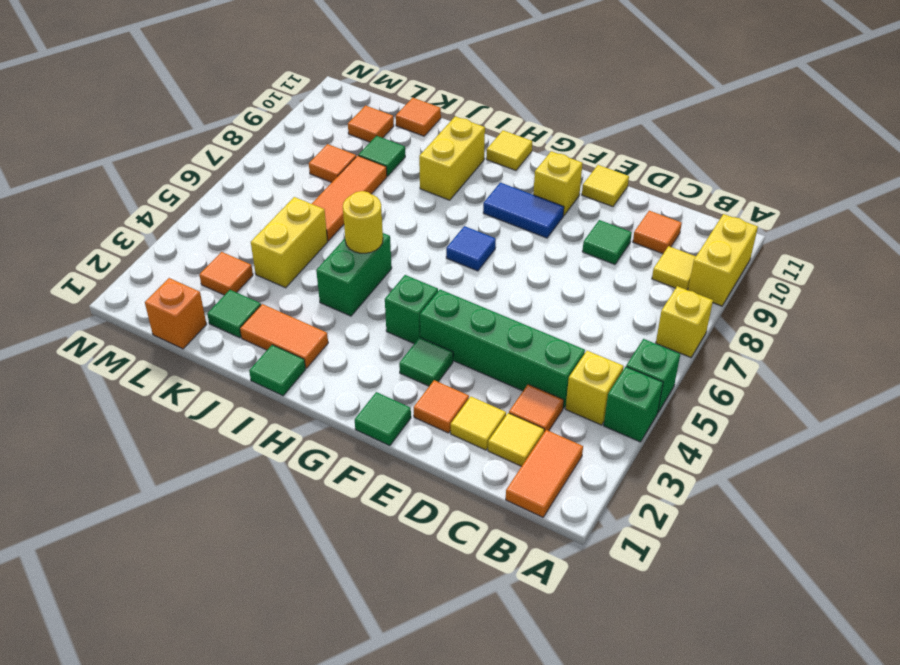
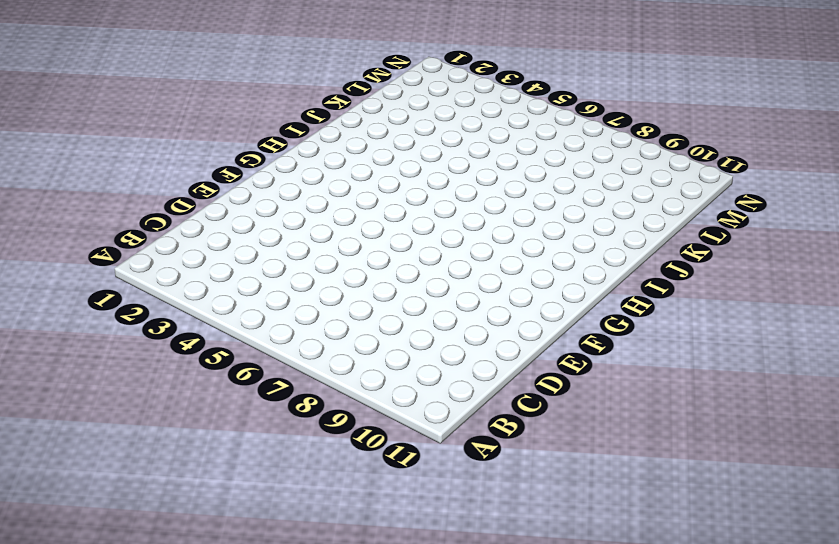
none -> green 1x1 brick [604,367,663,442]
none -> green 1x1 brick [626,339,680,412]
none -> yellow 1x1 brick [656,286,713,357]
none -> yellow 1x2 brick [688,214,758,306]

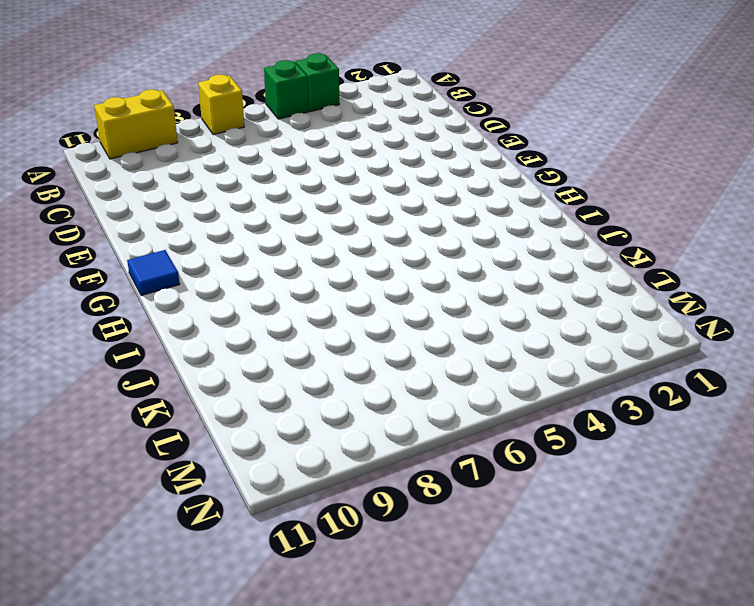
blue 1x1 tile [127,250,180,295] -> blue 1x1 tile moved to [446,226,496,271]
none -> orange 1x2 tile [506,430,583,517]
none -> yellow 1x1 brick [566,351,624,425]
none -> yellow 1x1 tile [652,246,696,290]
none -> yellow 1x1 tile [488,413,544,466]

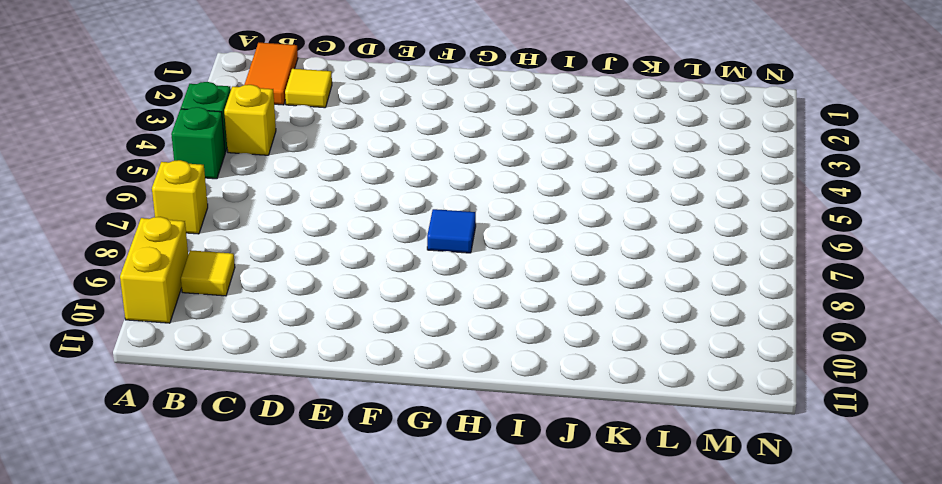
none -> orange 1x1 tile [509,384,564,432]
none -> green 1x4 brick [420,290,585,408]
none -> orange 1x1 tile [633,211,682,254]
none -> yellow 1x1 tile [451,397,506,450]

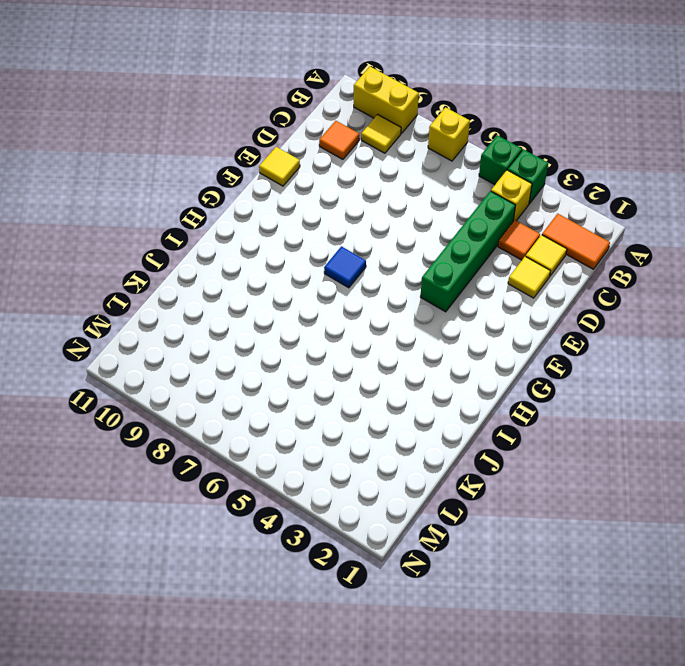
none -> green 1x1 tile [582,220,632,264]
none -> orange 1x1 tile [414,380,469,433]
none -> green 1x1 tile [355,392,411,446]
none -> green 1x1 tile [399,338,453,386]

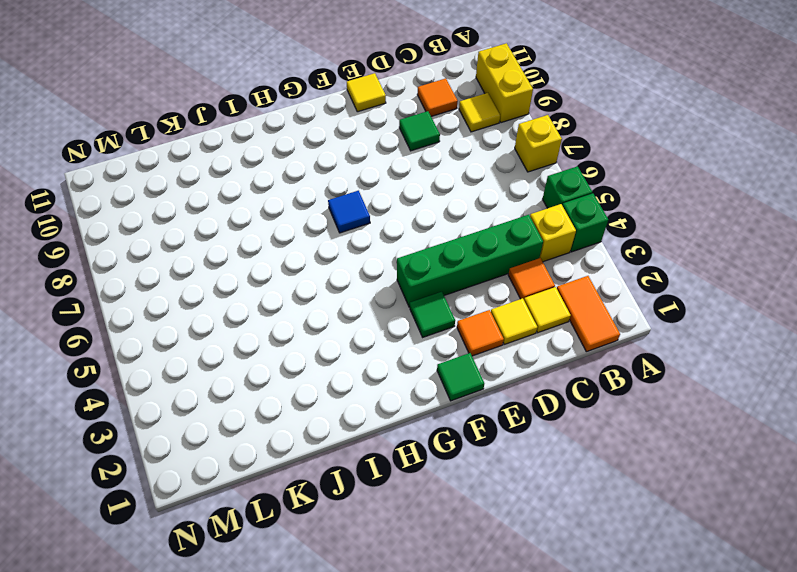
none -> blue 1x2 tile [483,183,564,238]
none -> yellow 1x1 brick [533,151,583,216]
none -> green 1x1 brick [385,275,438,344]
none -> yellow 1x1 tile [486,130,532,170]

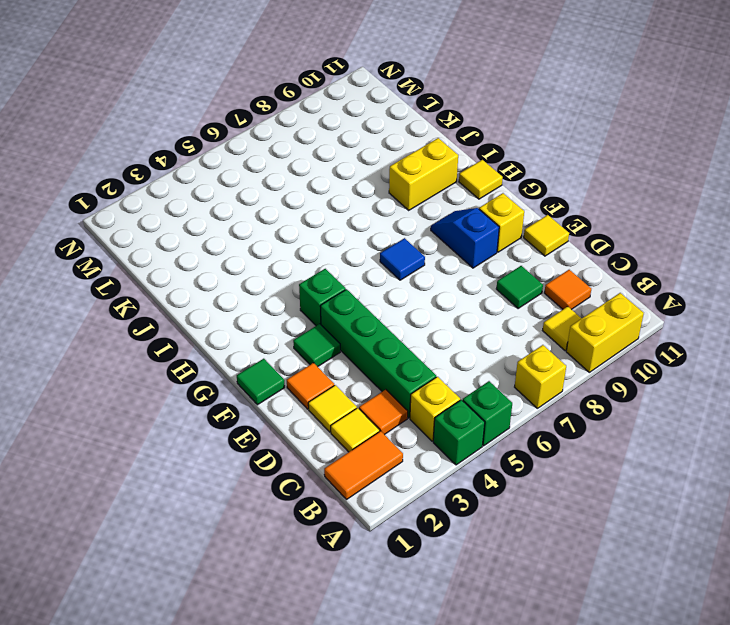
blue 1x2 slope [431,208,499,268] -> blue 1x2 tile [483,183,564,238]
none -> green 1x1 tile [249,345,306,396]
none -> orange 1x2 tile [240,304,328,368]
none -> green 1x2 brick [316,233,392,316]
none -> green 1x1 tile [207,290,261,338]

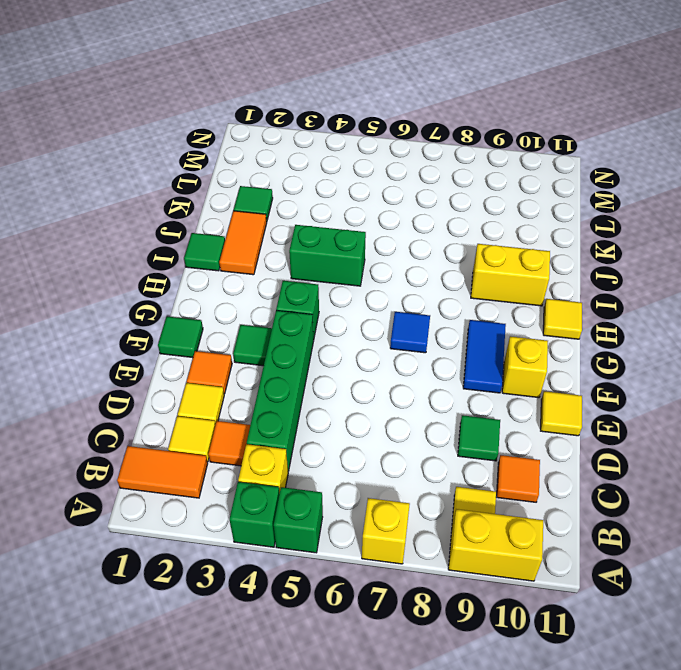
none -> yellow 1x2 brick [251,197,328,288]
none -> orange 1x3 tile [312,156,387,241]
none -> green 1x1 tile [358,136,405,176]
none -> orange 1x1 tile [396,98,441,136]

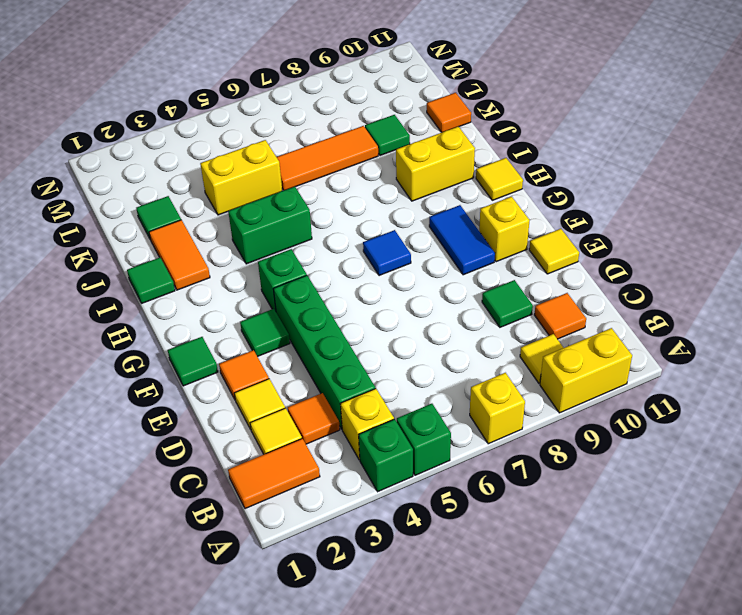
none -> orange 1x1 brick [145,278,207,349]
none -> orange 1x1 tile [200,252,253,295]
none -> orange 1x1 tile [309,144,356,182]
none -> orange 1x1 tile [348,106,394,142]

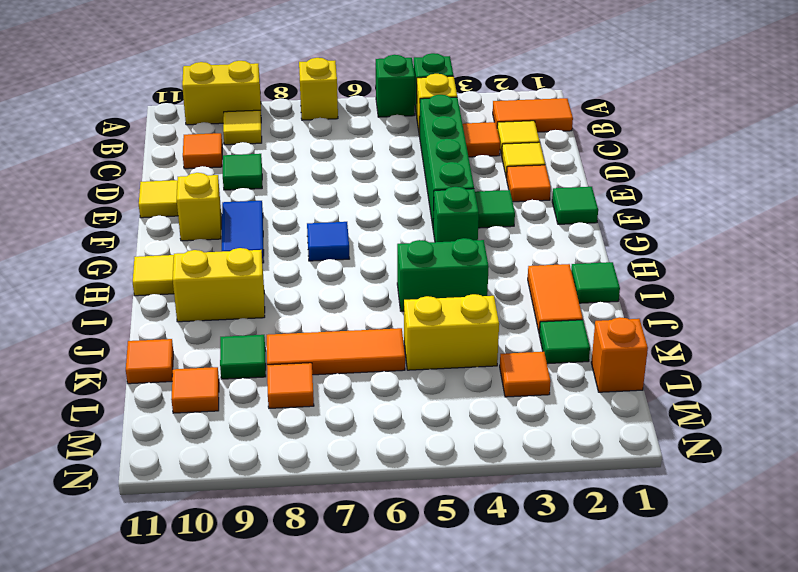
none -> yellow 1x1 round brick [343,191,383,253]

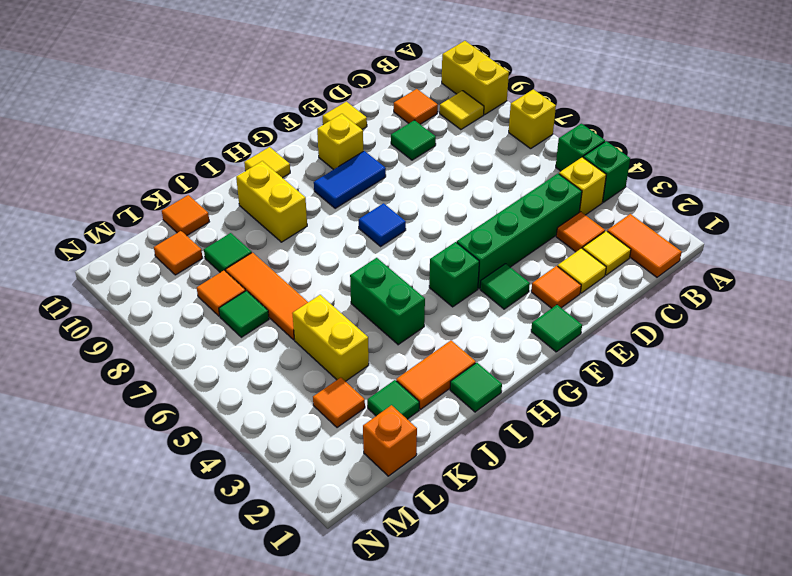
green 1x1 tile [219,291,269,337] -> none
none -> yellow 1x1 round brick [343,191,383,253]

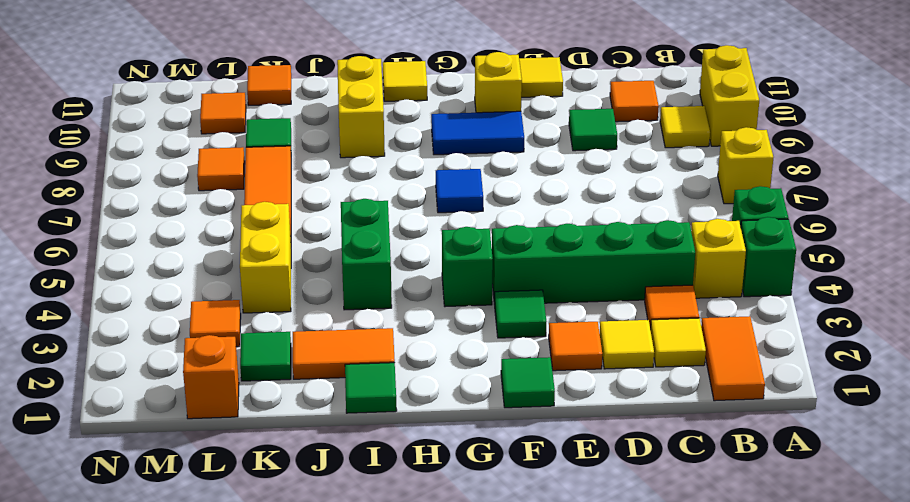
none -> yellow 1x1 round brick [343,191,383,253]

